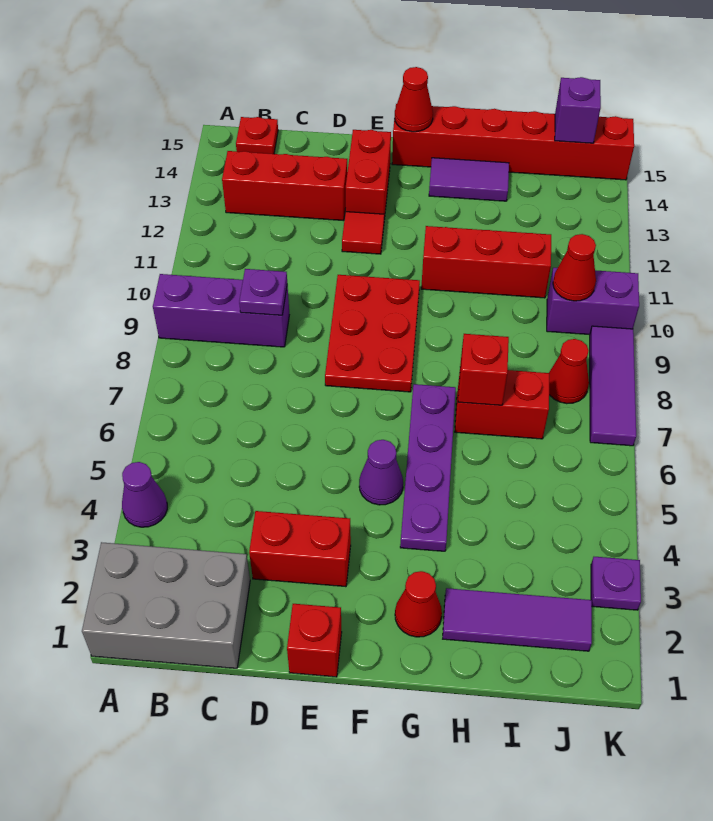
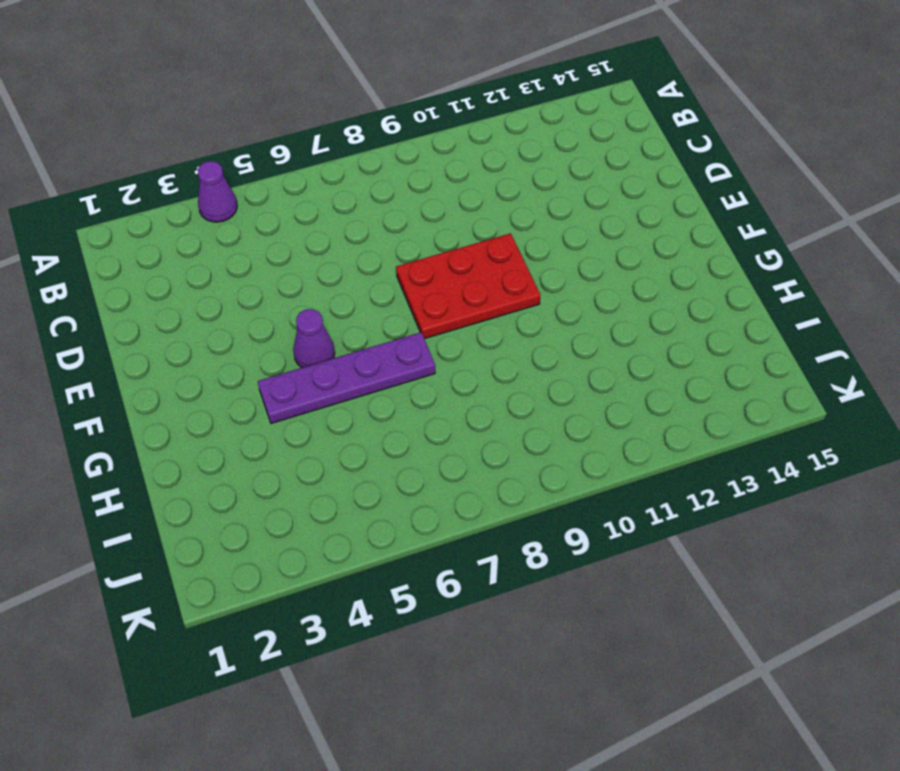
none -> grey 2x3 brick [82,542,250,668]
none -> purple 1x3 brick [153,274,289,347]
none -> red 1x3 brick [222,151,347,221]

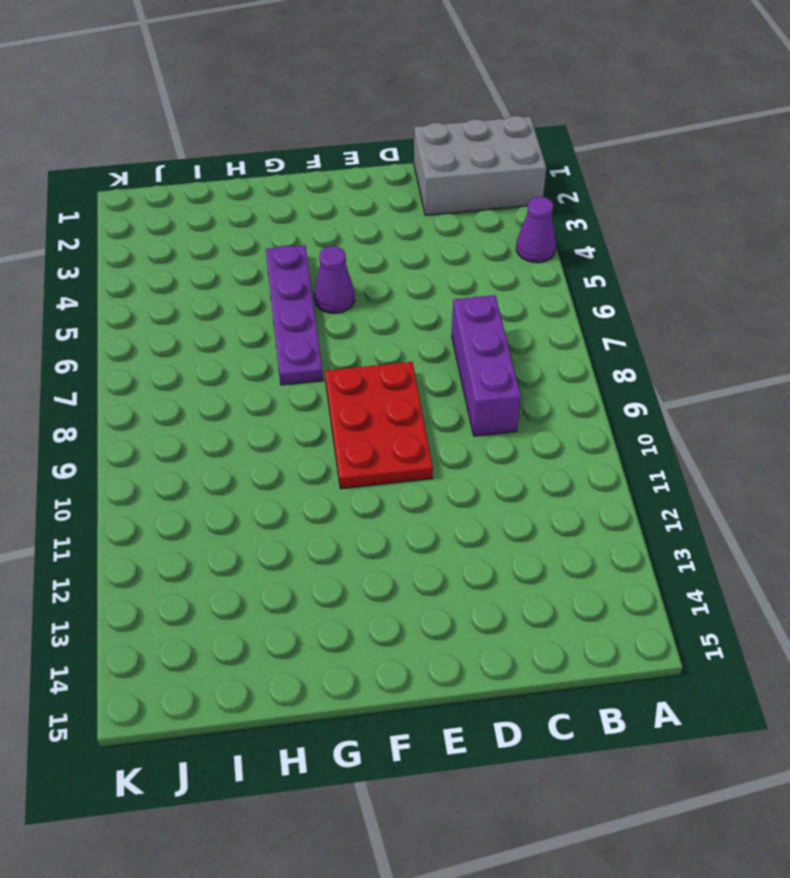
purple 1x3 brick [452,295,521,436] -> purple 1x3 brick turned to [153,274,289,347]
none -> red 1x3 brick [222,151,347,221]
none -> red 1x1 plate [236,117,278,154]
none -> red 1x2 brick [249,511,351,587]

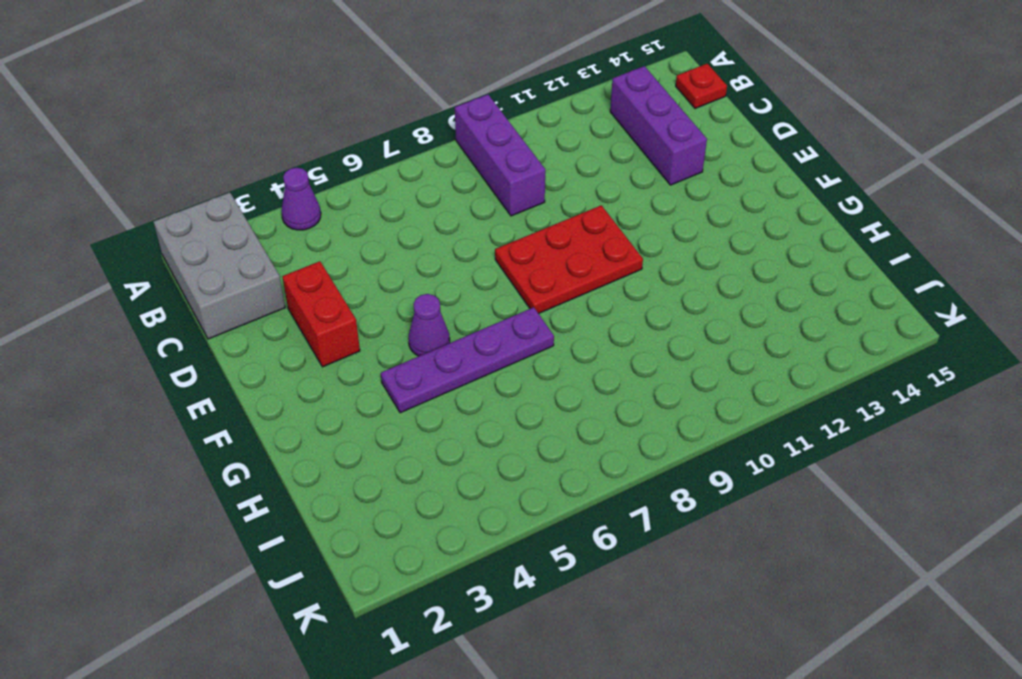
purple 1x3 brick [610,66,707,185] -> red 1x3 brick [222,151,347,221]
none -> red 1x1 brick [287,604,342,677]
none -> red 1x1 tile [342,212,384,254]
none -> red 1x2 brick [346,130,391,219]

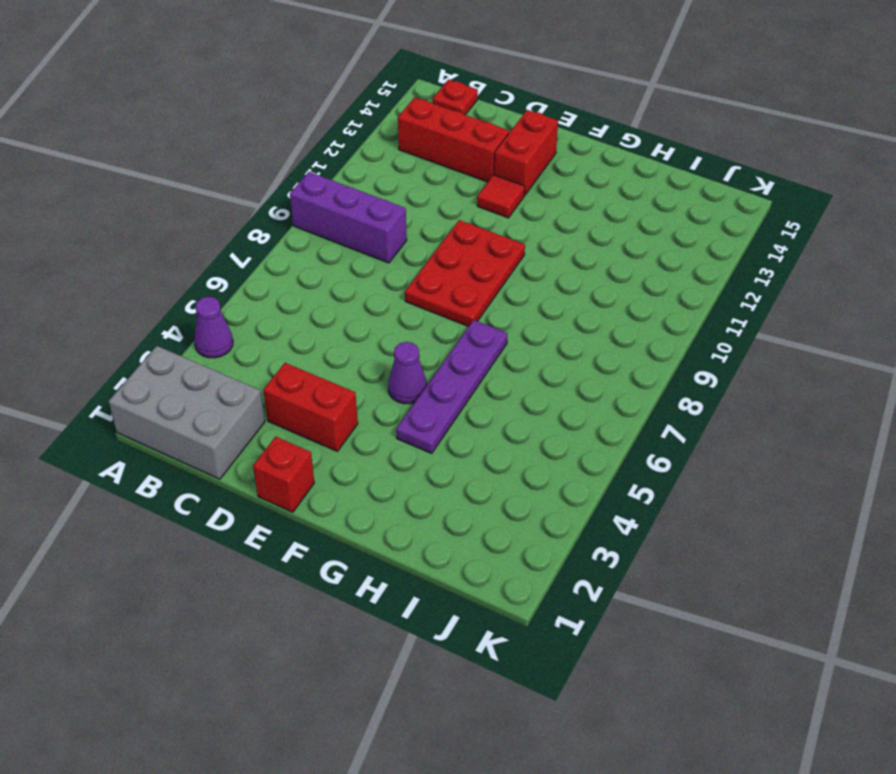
none -> red 1x6 brick [392,104,634,180]
none -> red 1x1 cone [395,571,442,637]
none -> red 1x3 brick [421,226,551,298]

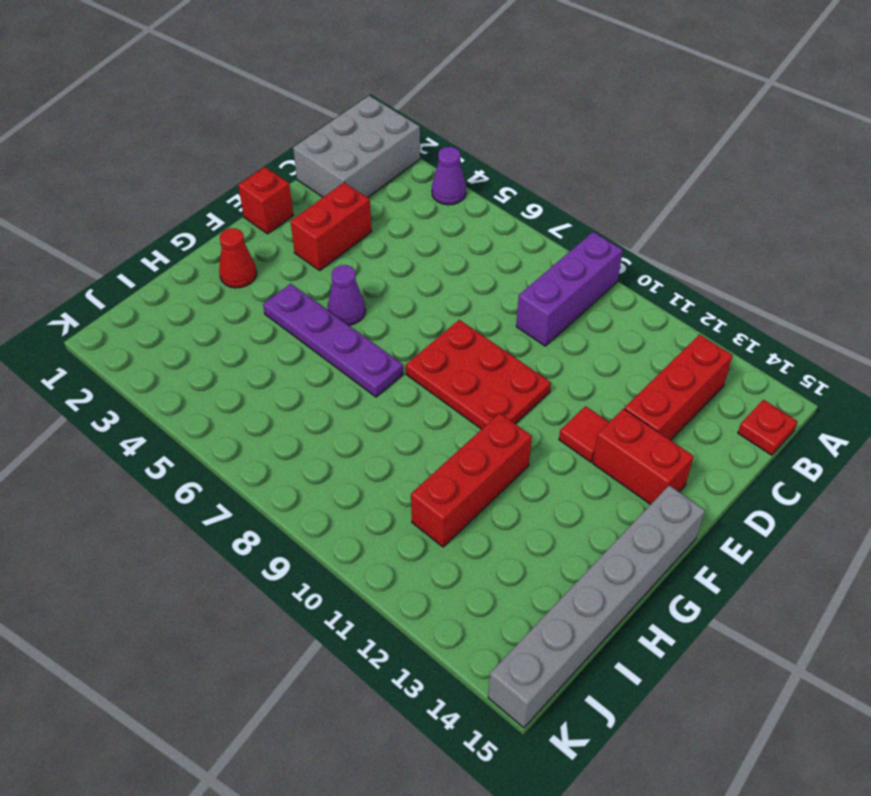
grey 1x6 brick [488,485,705,728] -> red 1x6 brick [392,104,634,180]
none -> purple 1x2 tile [429,158,509,201]
none -> purple 1x3 tile [443,588,592,651]
none -> red 1x2 brick [455,370,549,439]

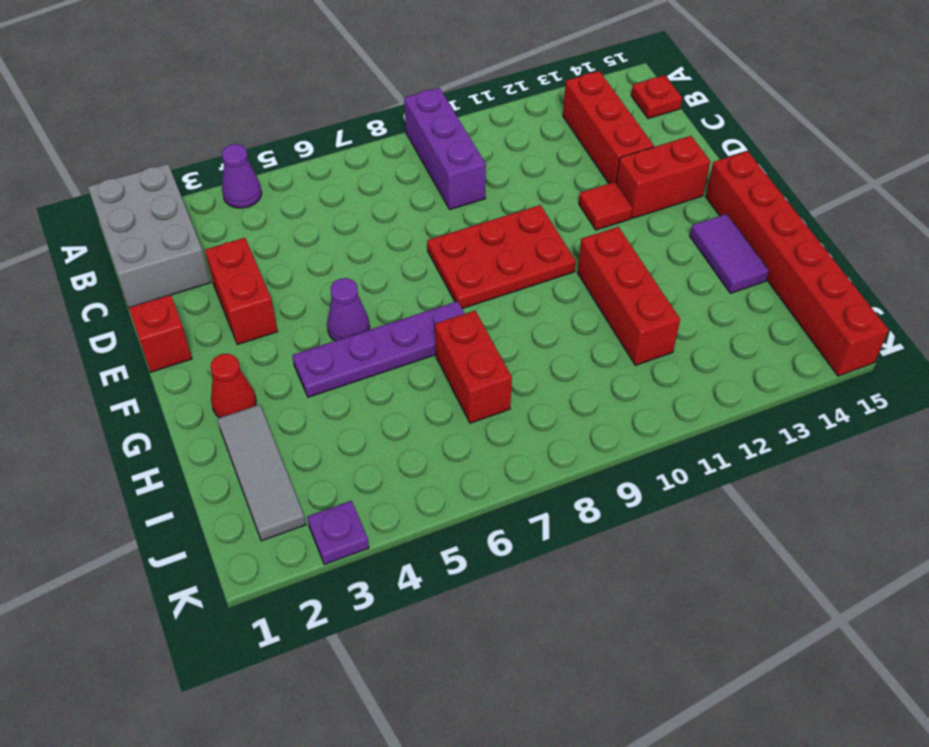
grey 1x3 tile [217,405,306,541] -> purple 1x3 tile [443,588,592,651]
none -> red 1x1 cone [549,339,589,404]
none -> purple 1x2 brick [547,268,639,335]
none -> purple 1x3 tile [590,326,636,446]

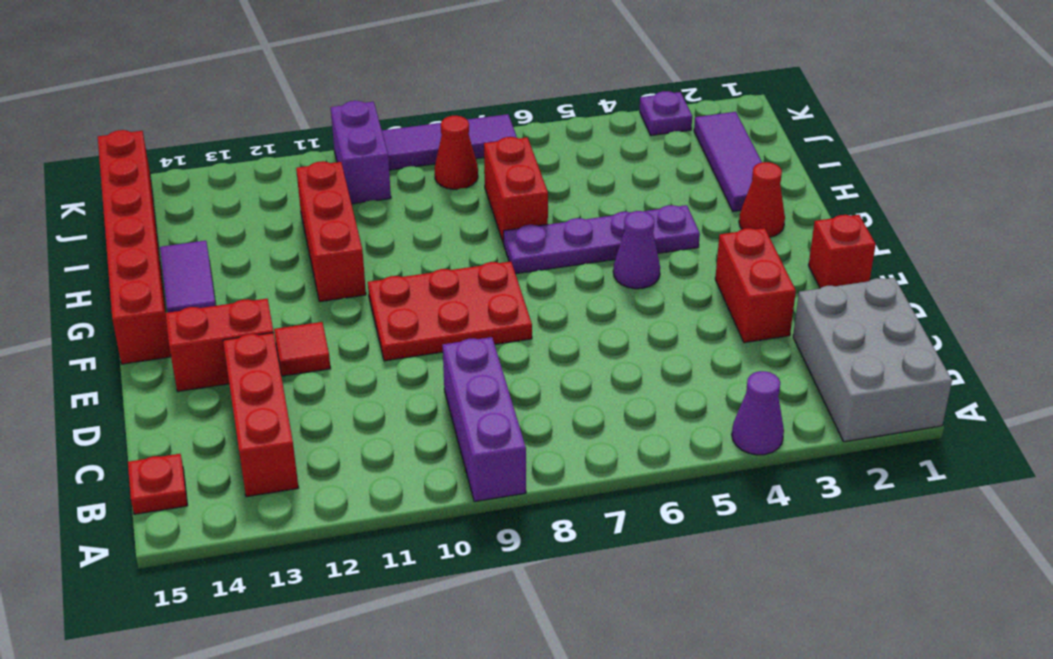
none -> purple 1x1 plate [239,269,287,315]
none -> red 1x1 cone [395,67,433,132]
none -> red 1x1 brick [458,334,509,405]

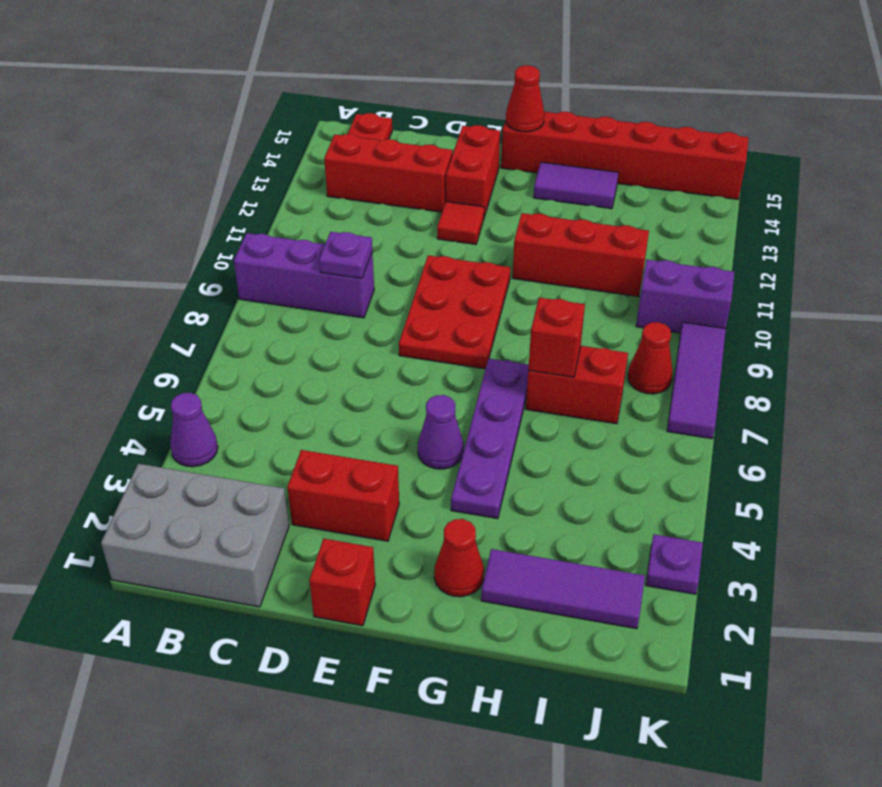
none -> red 1x1 cone [553,234,596,301]
none -> purple 1x1 brick [555,77,601,143]

